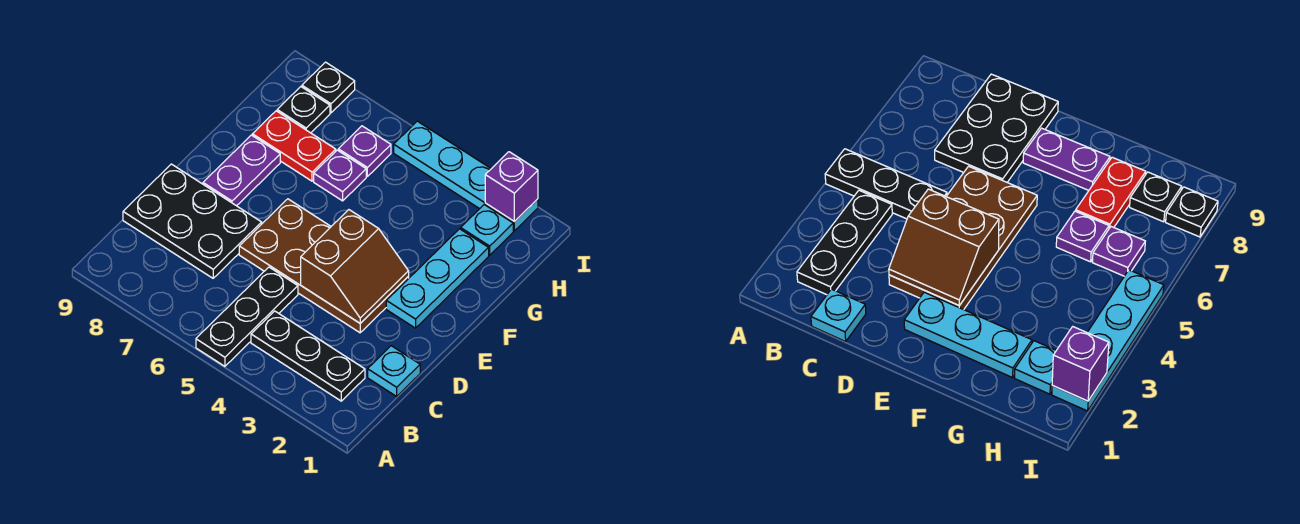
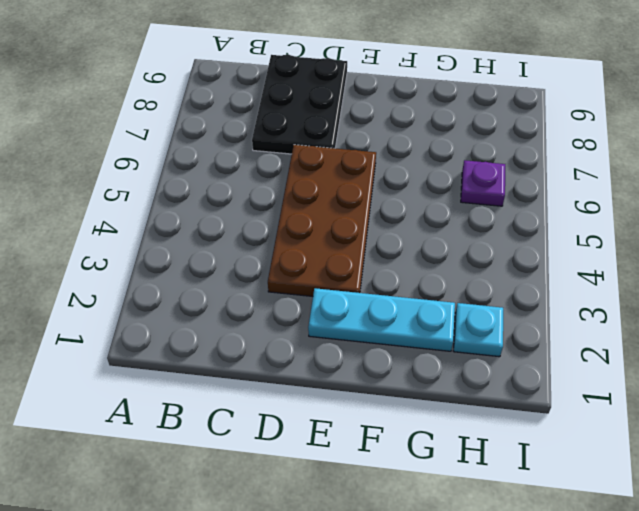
none -> black 1x3 plate [196,267,298,366]
none -> black 1x3 plate [251,311,365,401]
none -> cyan 1x1 plate [368,346,420,396]

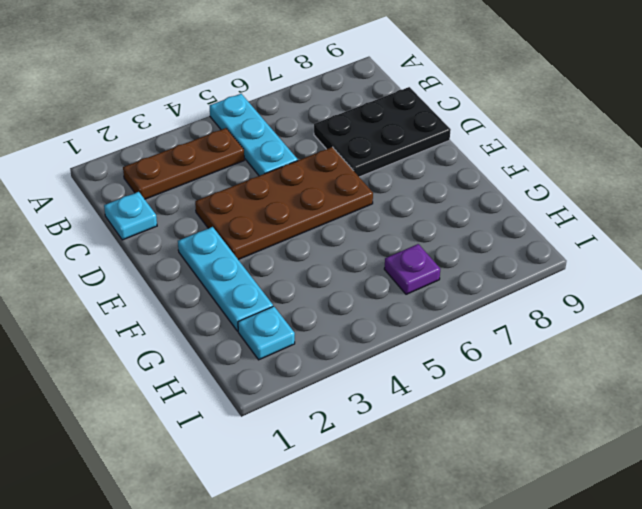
cyan 1x3 plate [210,94,298,176] -> black 1x3 plate [196,267,298,366]
brown 1x3 plate [123,128,244,199] -> black 1x3 plate [251,311,365,401]
none -> purple 1x2 plate [203,135,280,206]
none -> purple 1x1 plate [314,150,366,201]
none -> red 1x2 plate [252,111,336,181]

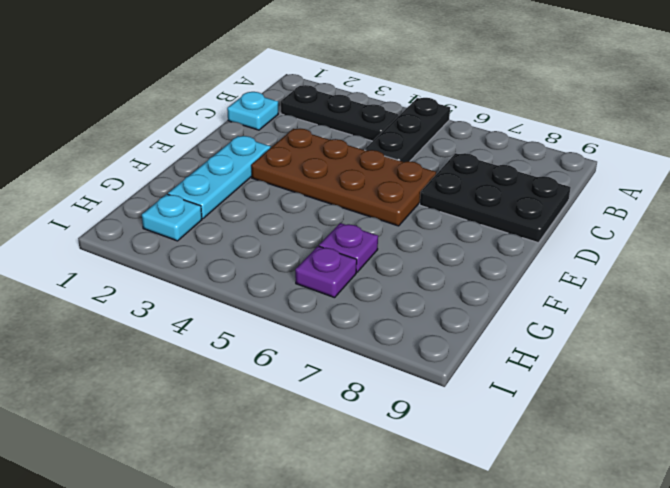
none -> purple 1x2 plate [203,135,280,206]
none -> red 1x2 plate [252,111,336,181]
none -> black 1x1 plate [277,87,330,133]

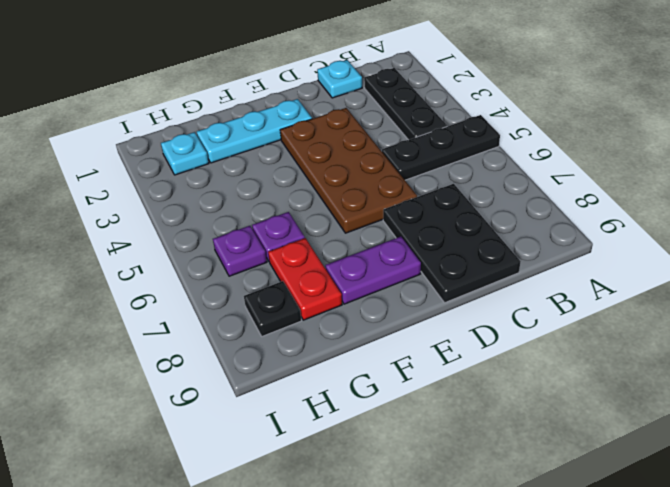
none -> cyan 1x4 plate [394,121,538,231]
none -> black 1x1 plate [302,62,355,113]
none -> brown 2x2 slope [301,210,409,323]

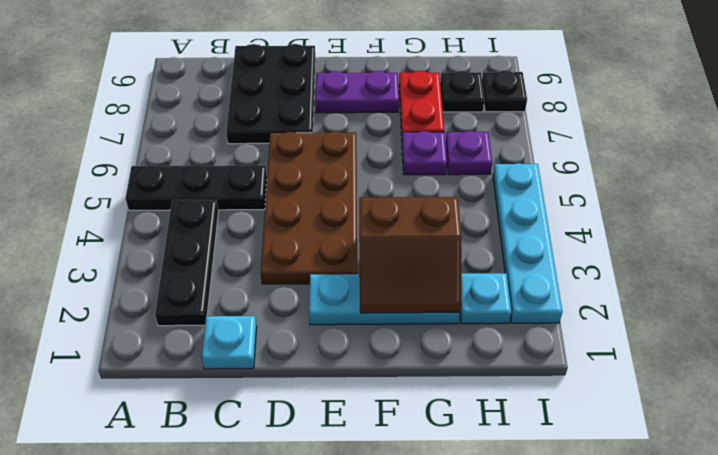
brown 2x2 slope [359,197,461,313] -> brown 2x2 slope moved to [301,210,409,323]
none -> purple 1x1 brick [485,152,538,222]

